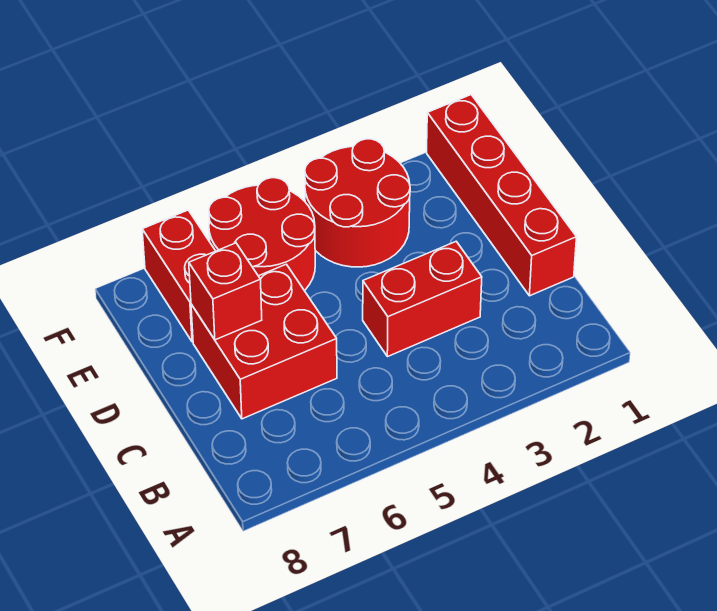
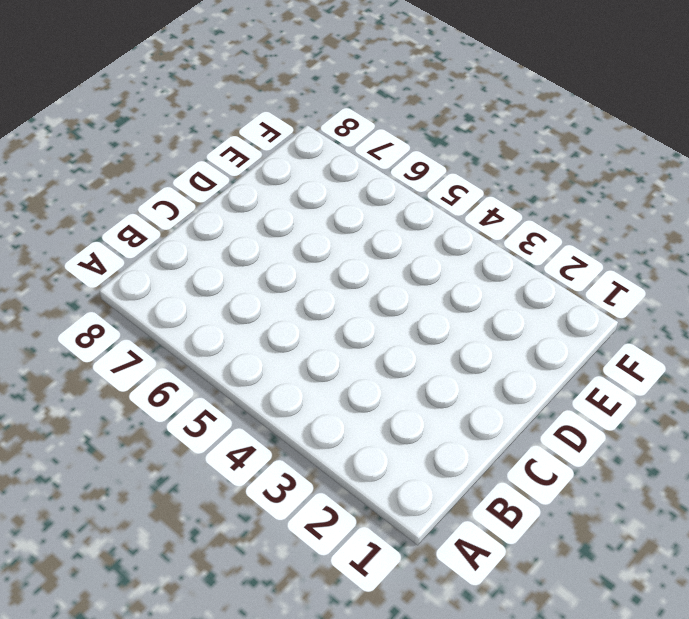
none -> red 1x4 brick [427,95,577,296]
none -> red 1x2 brick [363,242,482,357]

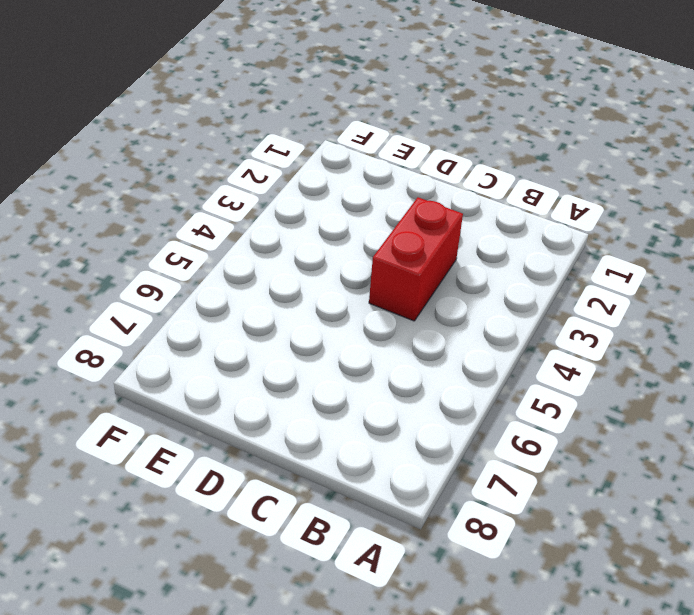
none -> red 1x4 brick [427,95,577,296]
none -> red 2x2 brick [191,264,337,419]

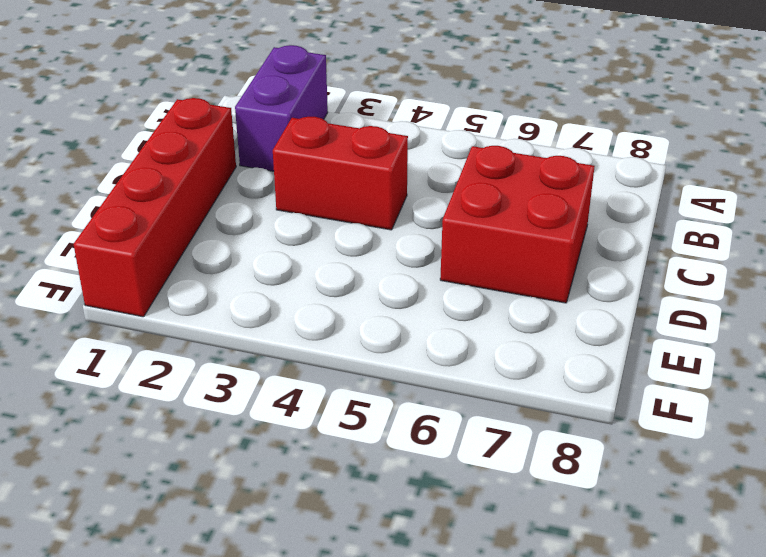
purple 1x2 brick [235,45,328,171] -> none
none -> red 2x2 round brick [305,139,410,267]
none -> red 2x2 round brick [209,178,315,291]

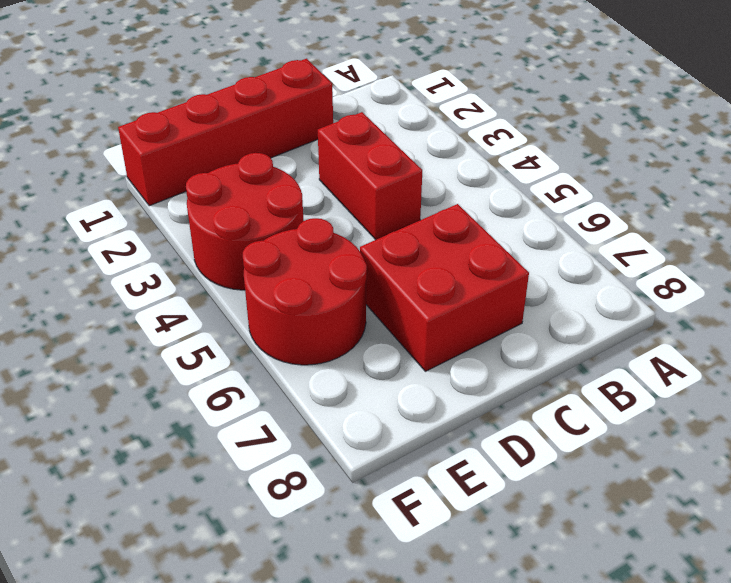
none -> red 1x2 brick [142,210,215,342]
none -> red 1x1 brick [189,243,262,340]

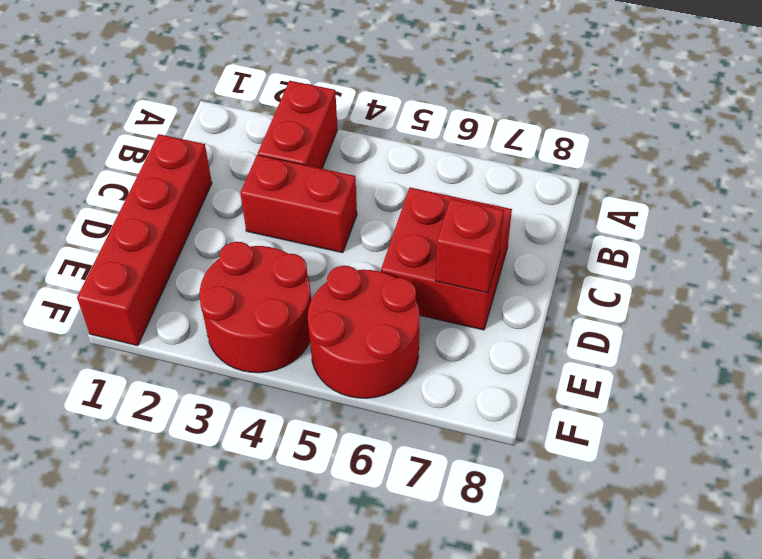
red 1x2 brick [258,81,338,169] -> red 1x2 brick moved to [142,210,215,342]

